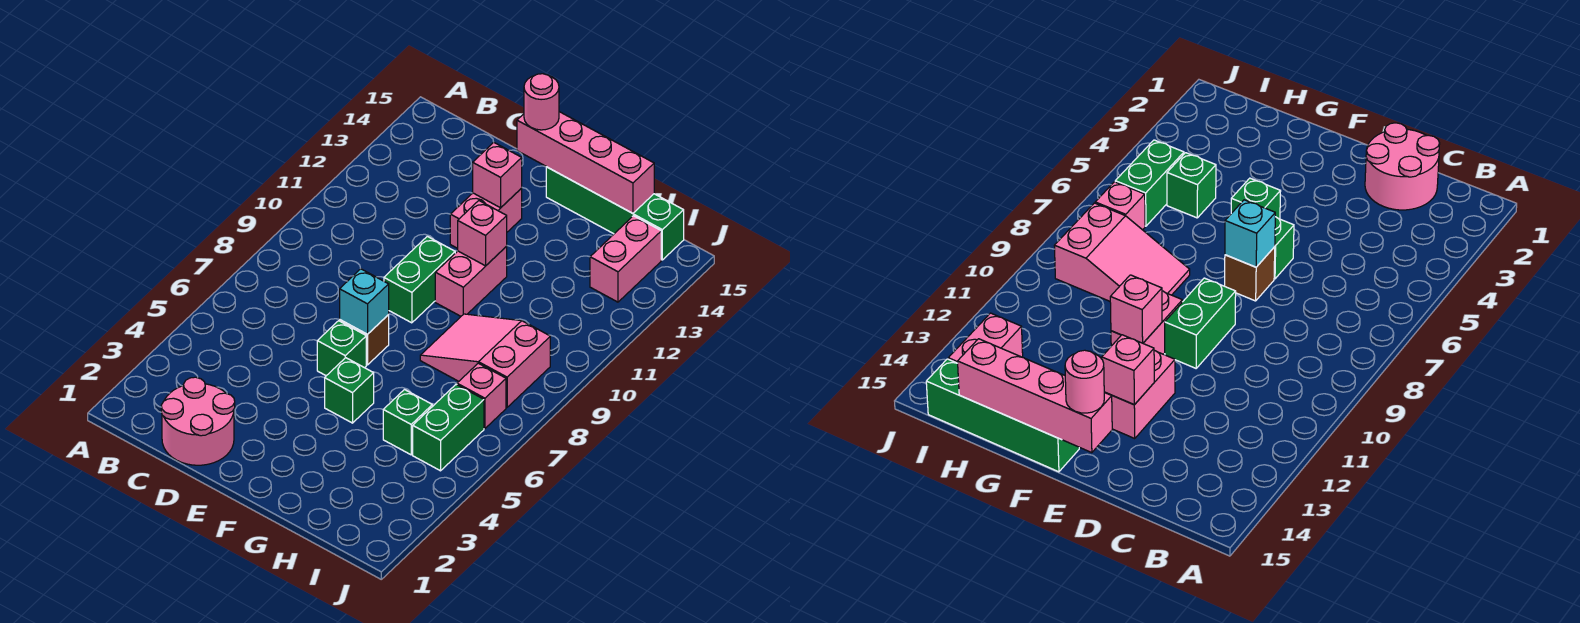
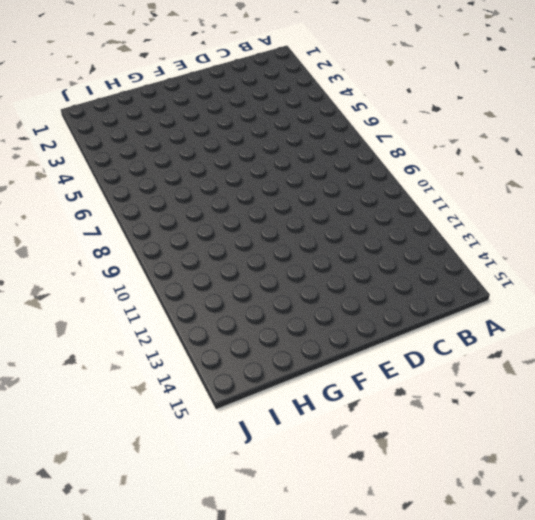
none -> pink 2x2 round brick [161,377,235,465]
none -> green 1x1 brick [317,321,366,376]
none -> brown 1x1 brick [340,315,389,365]

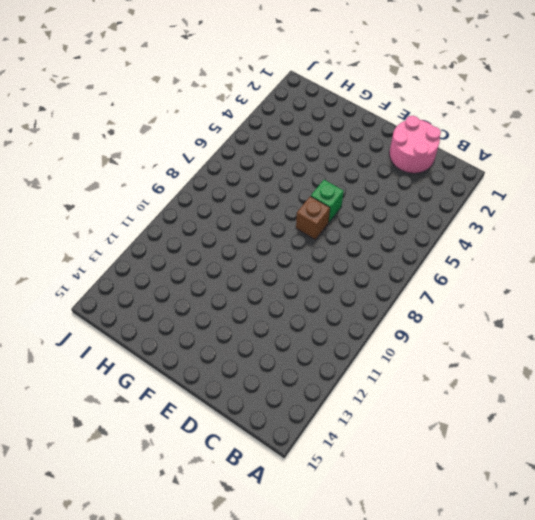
none -> green 1x2 brick [384,236,455,323]
none -> pink 1x2 brick [450,188,522,248]
none -> green 1x1 brick [325,358,374,423]

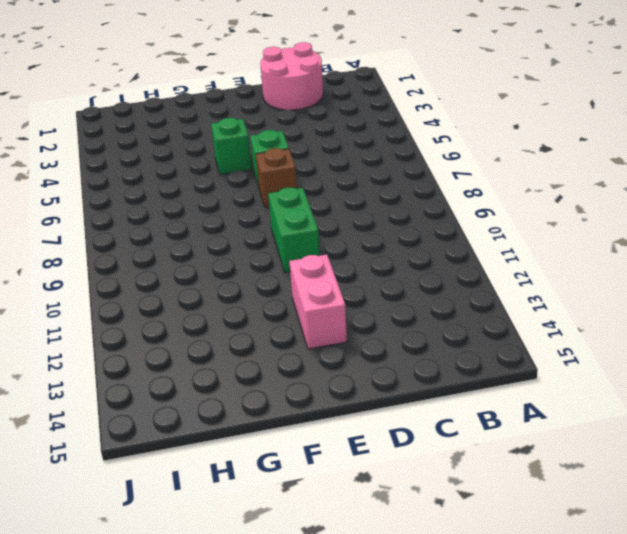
none -> pink 1x2 brick [435,246,507,316]
none -> green 1x4 brick [546,167,684,260]
none -> pink 2x3 slope [420,314,550,407]

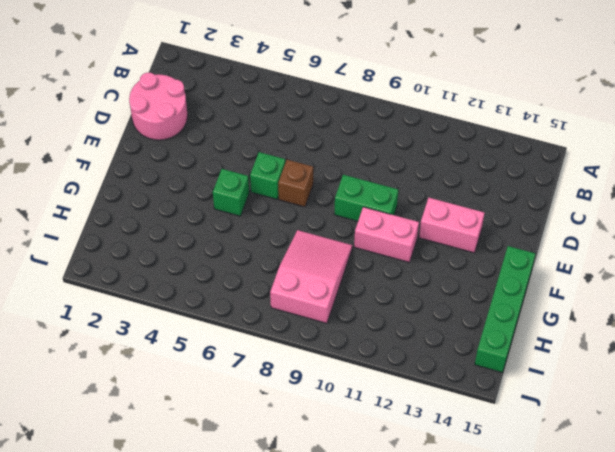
none -> green 1x1 brick [383,390,432,455]
none -> green 1x2 brick [413,385,484,471]
none -> pink 1x1 brick [457,363,506,429]

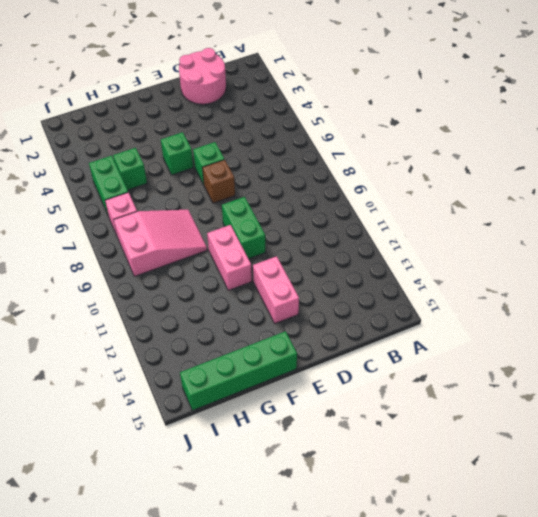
none -> pink 1x2 brick [590,216,661,302]
none -> cyan 1x1 brick [340,269,389,334]
none -> pink 1x1 brick [473,143,522,208]

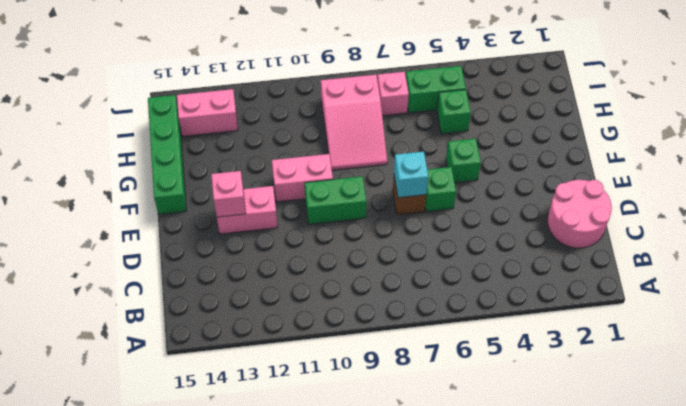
none -> pink 1x4 brick [517,112,654,213]
none -> pink 1x1 brick [458,201,507,266]
none -> pink 1x1 round brick [524,74,559,130]

